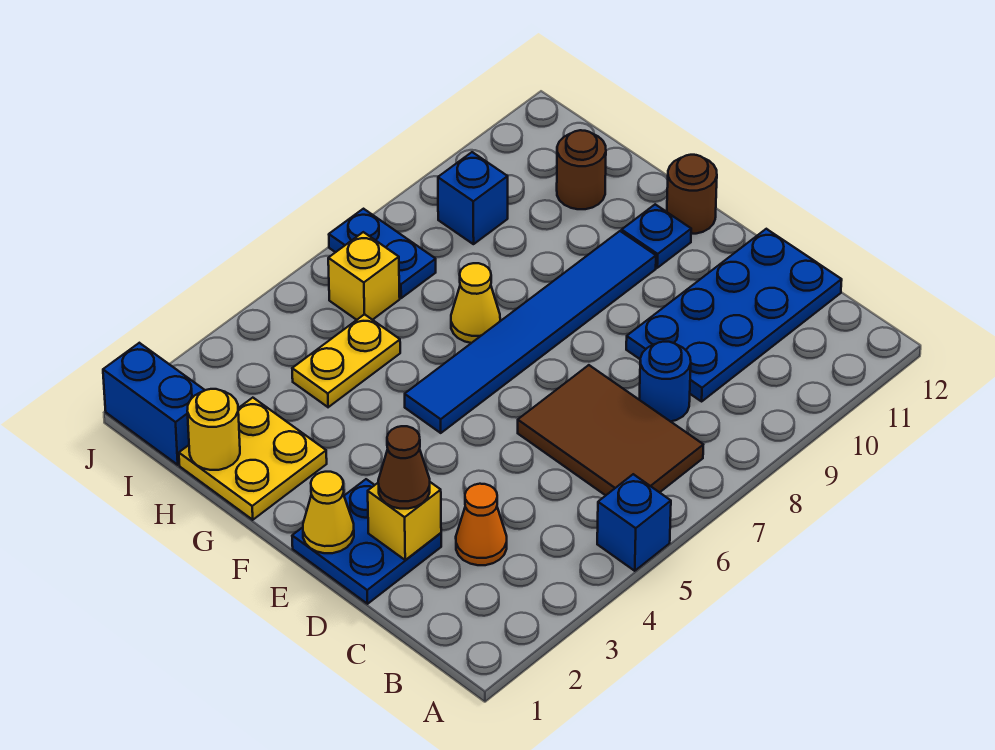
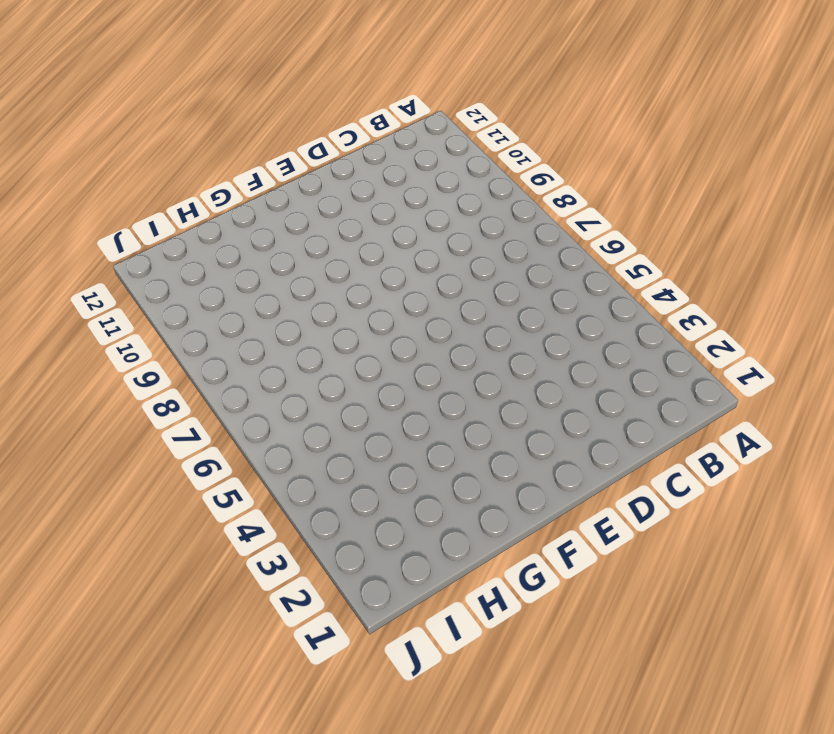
none -> blue 1x1 brick [597,474,671,571]
none -> brown 2x3 tile [518,365,703,495]
none -> orange 1x1 cone [456,484,507,565]

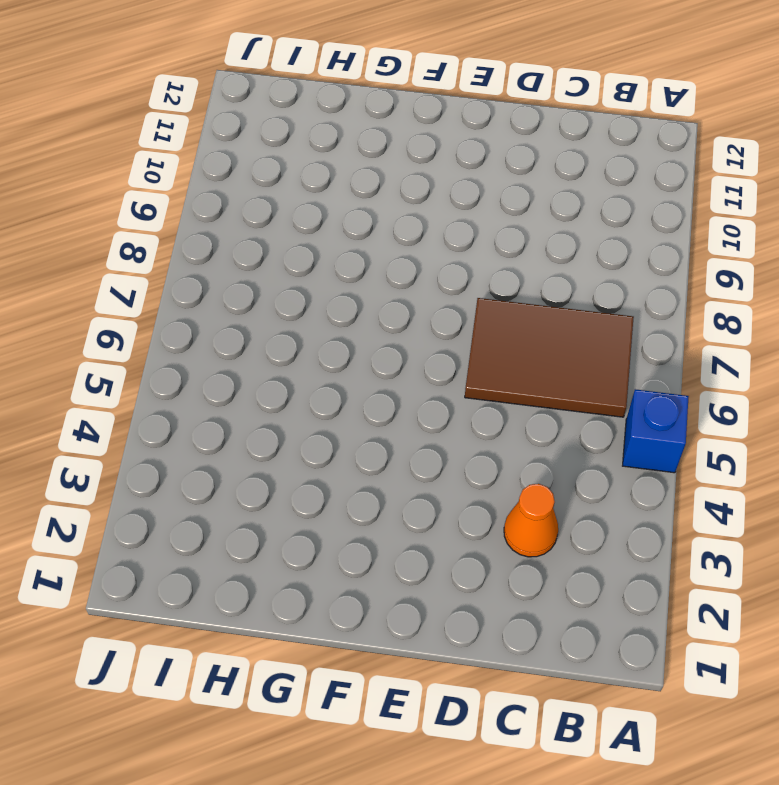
none -> blue 1x1 round brick [639,342,691,422]
none -> blue 2x4 plate [626,229,842,401]
none -> blue 2x2 plate [292,479,441,604]

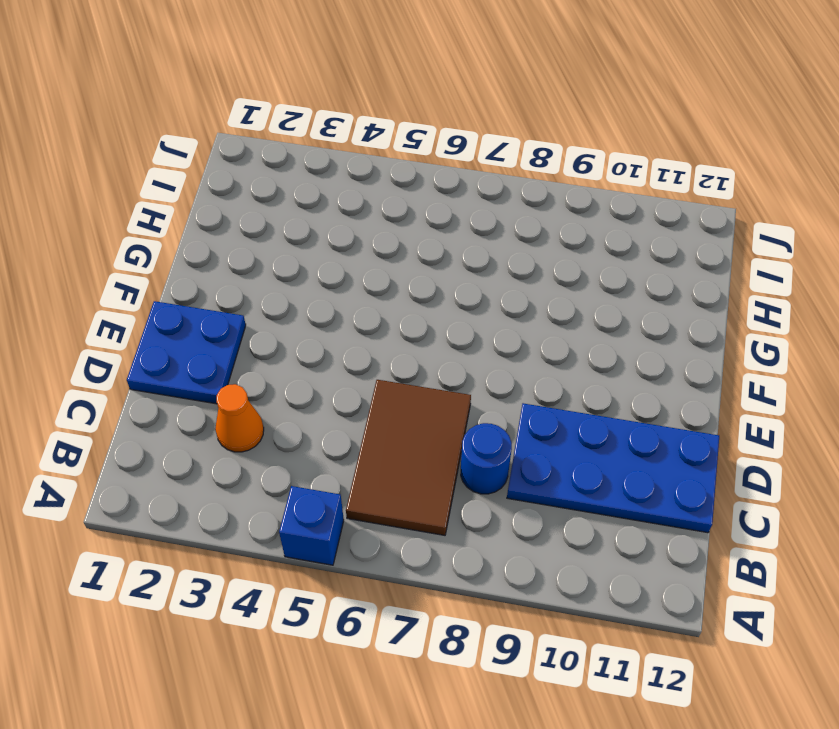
none -> blue 1x6 tile [405,231,656,433]
none -> blue 1x1 plate [622,204,691,268]
none -> brown 1x1 round brick [667,155,717,234]

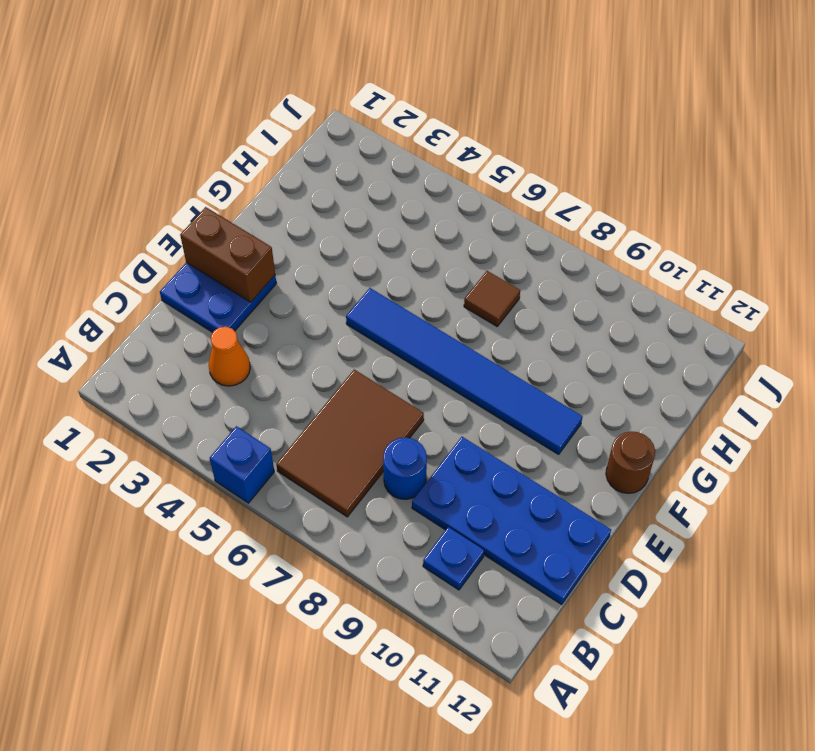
blue 1x1 plate [423,527,484,590] -> blue 1x1 plate moved to [622,204,691,268]
brown 1x2 brick [180,207,275,302] -> yellow 1x1 cone [303,472,354,553]
brown 1x1 tile [464,271,520,326] -> none
none -> yellow 2x2 plate [179,398,327,520]
none -> yellow 1x1 cone [451,263,500,343]
none -> yellow 1x2 plate [292,314,400,407]

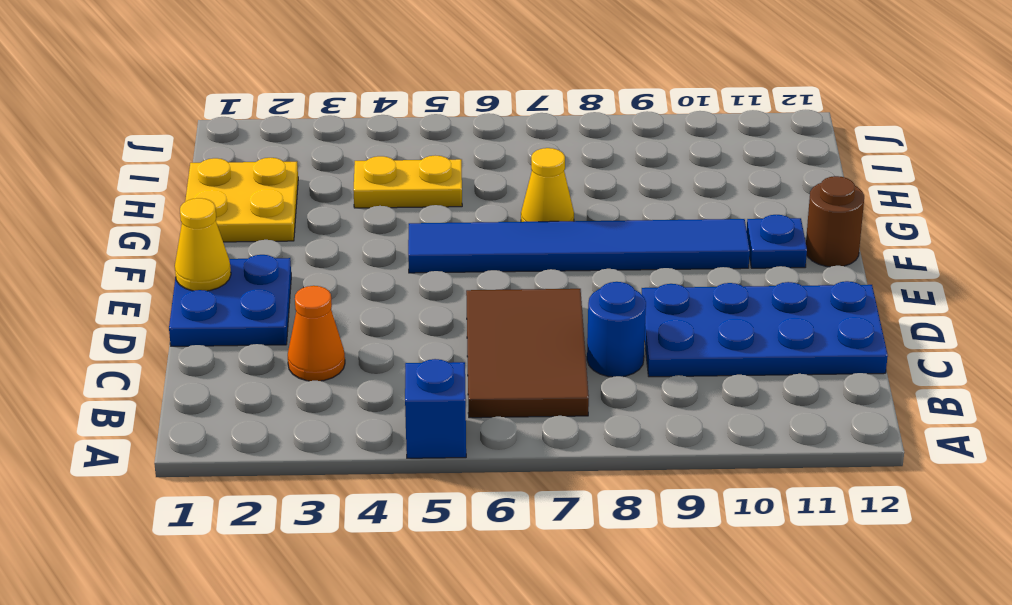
none -> brown 1x1 round brick [557,130,606,209]
none -> blue 1x2 brick [103,343,205,465]
none -> yellow 1x1 brick [328,232,400,320]

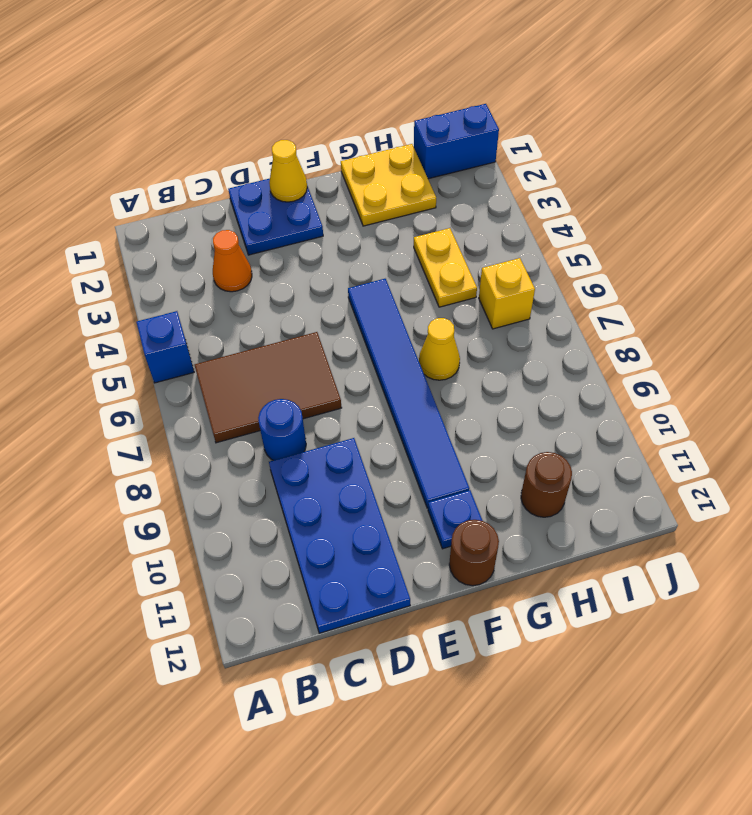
none -> blue 1x2 plate [329,209,436,298]
none -> blue 1x1 brick [438,152,508,244]
none -> yellow 1x1 brick [368,482,441,560]

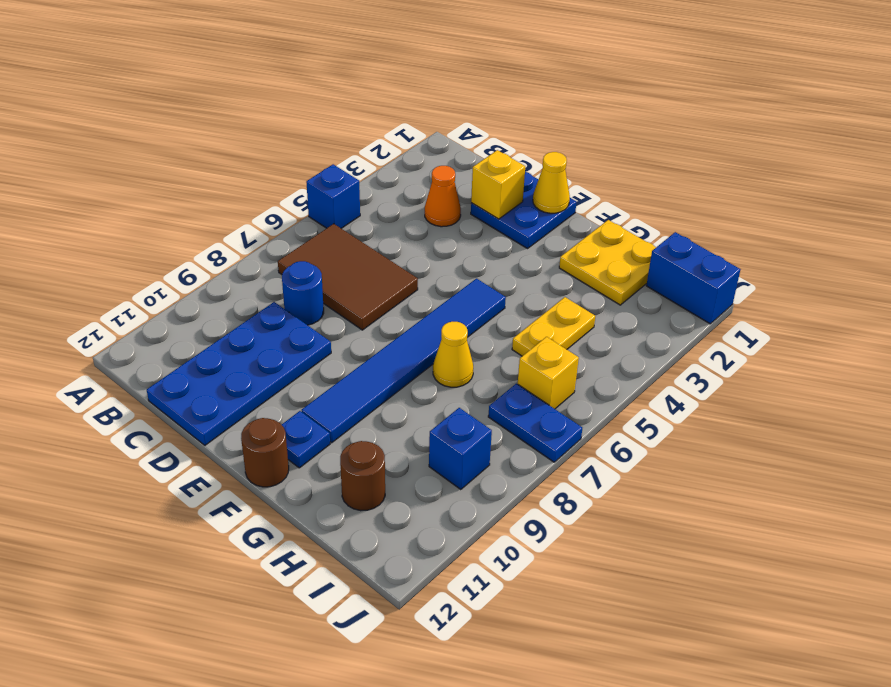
none -> yellow 1x1 round brick [187,389,240,470]
none -> brown 1x1 cone [378,426,430,509]

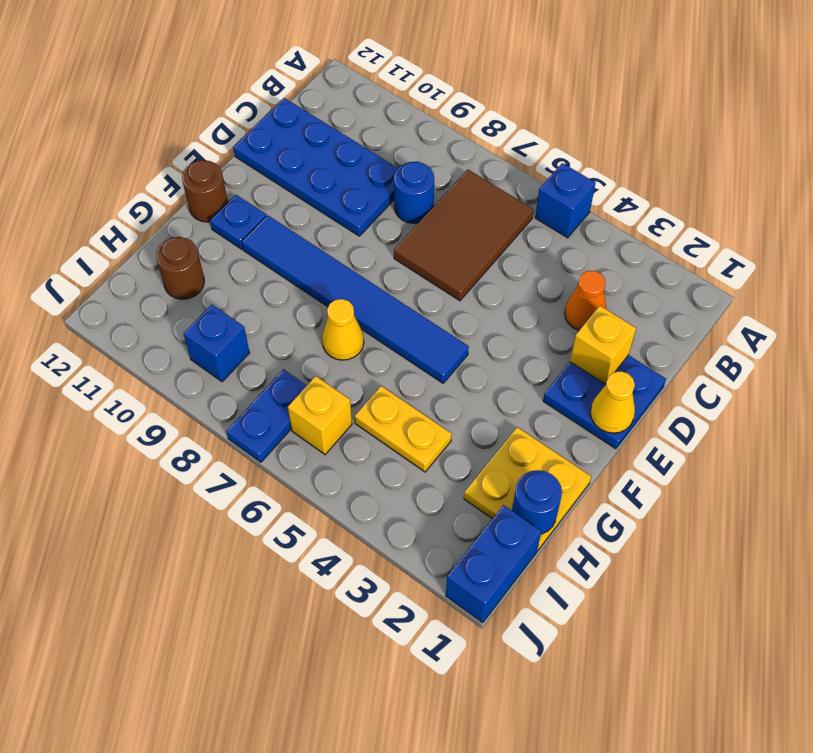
blue 1x1 round brick [512,470,562,534] -> yellow 1x1 round brick [187,389,240,470]
none -> brown 1x1 cone [378,426,430,509]

